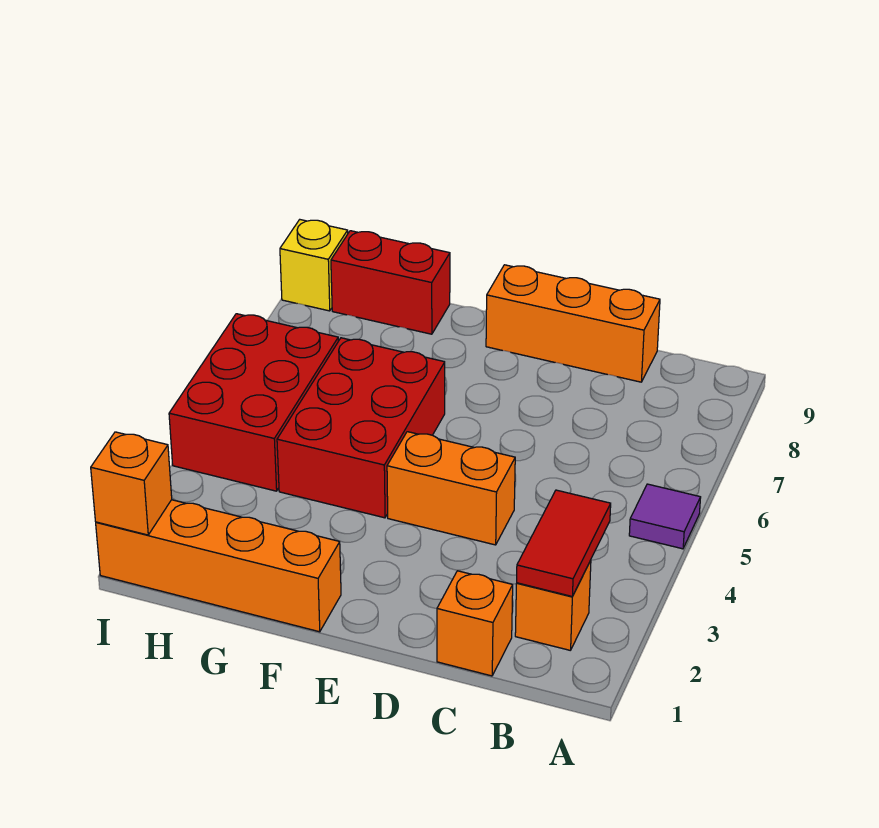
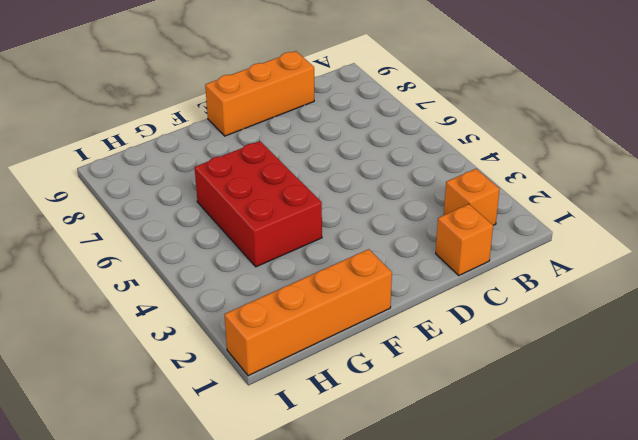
none -> purple 1x1 tile [629,484,701,549]
none -> orange 1x2 brick [387,432,515,545]
none -> red 1x2 brick [331,231,450,334]

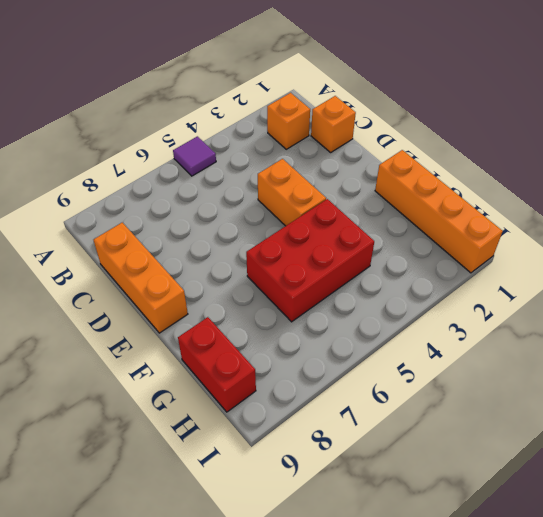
none -> red 2x3 brick [169,314,338,491]
none -> yellow 1x1 brick [280,220,348,311]
none -> red 1x2 tile [517,490,611,596]

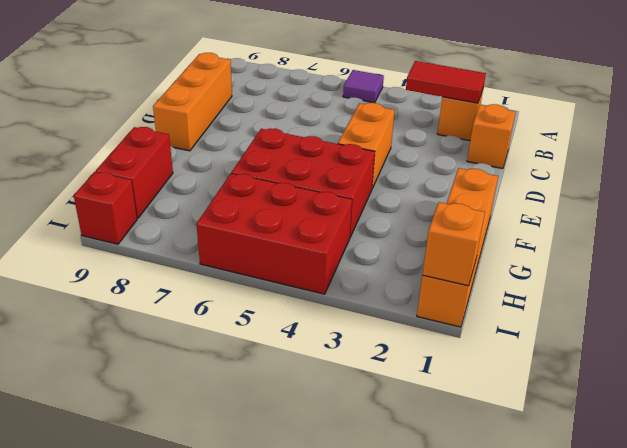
red 1x1 brick [74,172,137,244] -> yellow 1x1 brick [280,220,348,311]

